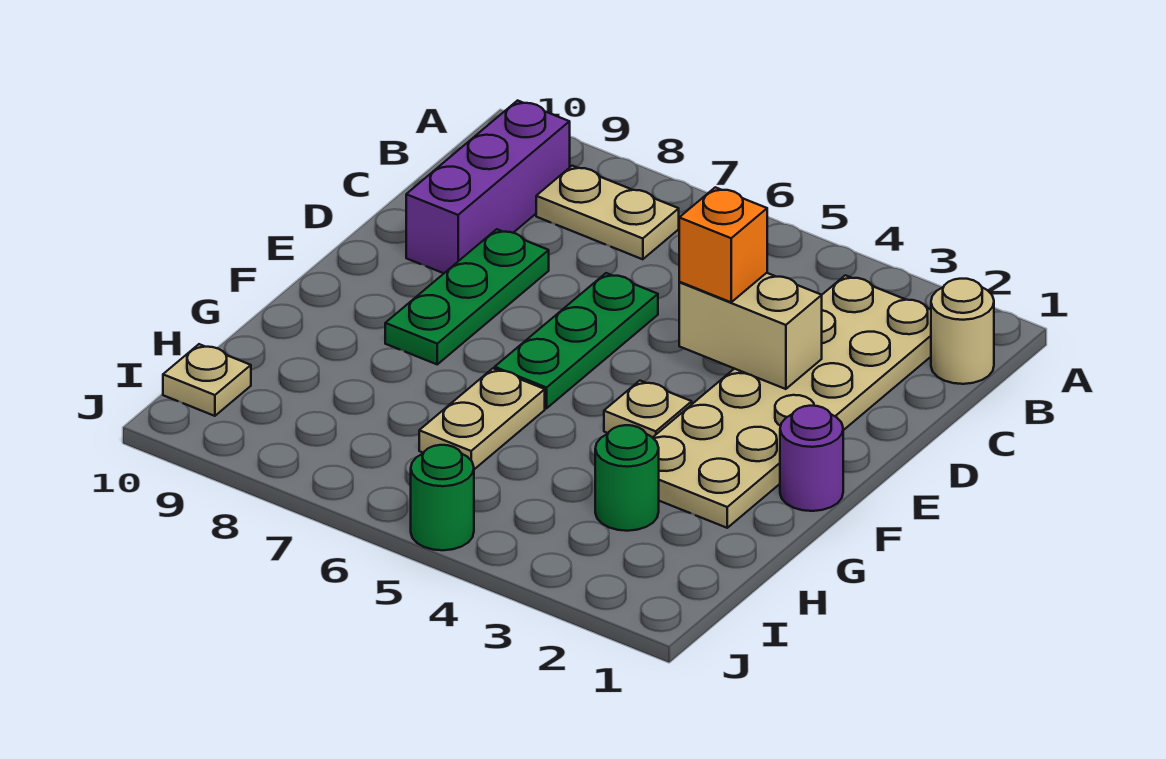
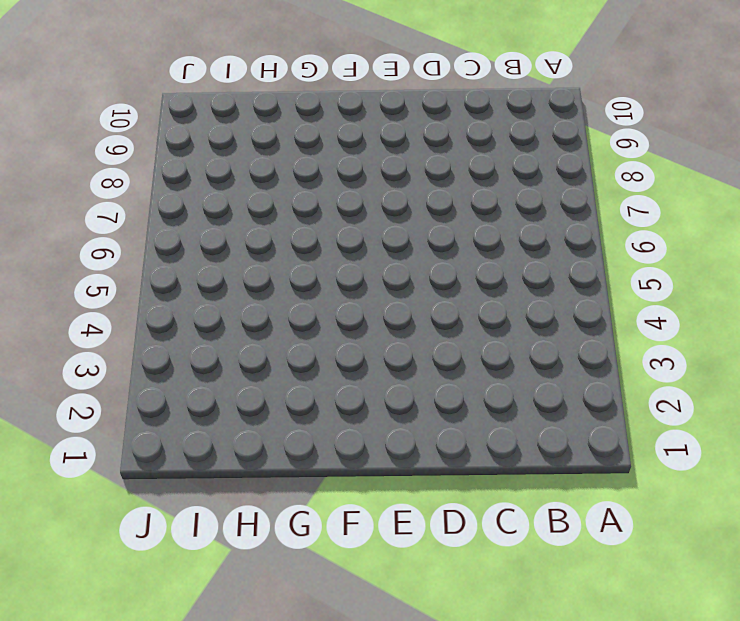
none -> tan 1x1 round brick [931,279,994,384]
none -> tan 2x6 plate [653,275,931,528]
none -> tan 1x2 plate [536,166,679,259]

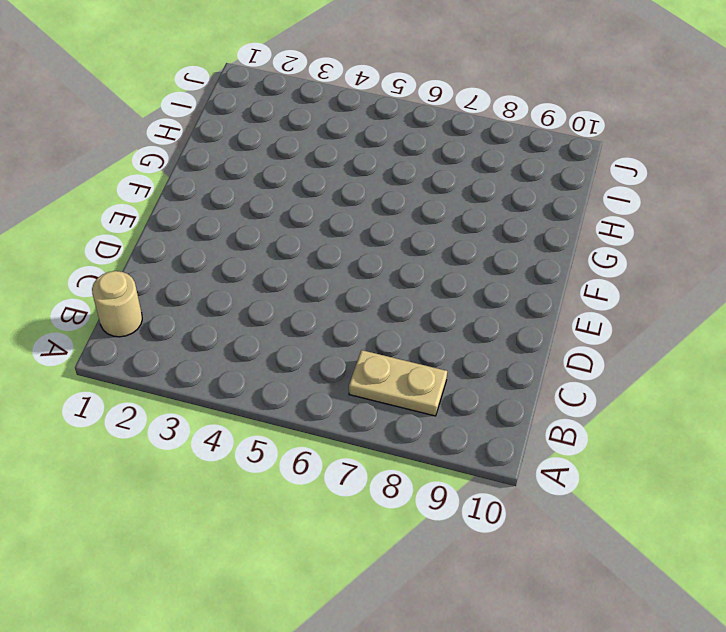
none -> tan 2x6 plate [653,275,931,528]
none -> purple 1x3 brick [406,101,570,273]
none -> green 1x3 plate [495,273,658,408]

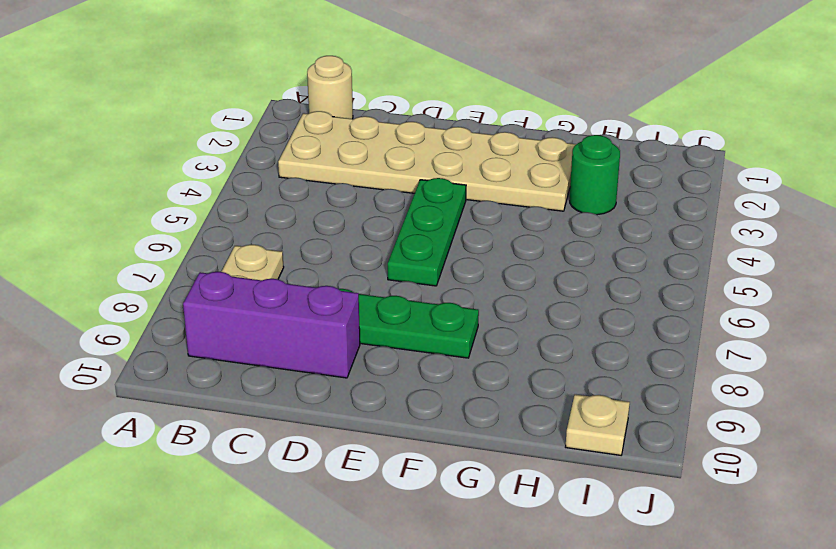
green 1x3 plate [388,178,466,286] -> green 1x3 plate turned to [495,273,658,408]
none -> purple 1x1 round brick [780,406,843,511]
none -> tan 1x1 plate [604,381,692,437]
none -> tan 1x2 plate [419,369,545,469]

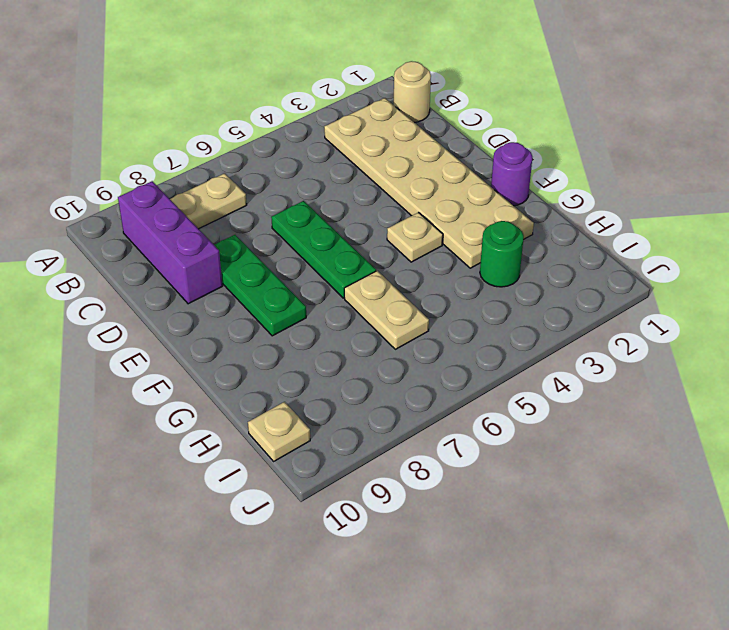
none -> green 1x1 round brick [411,445,474,550]
none -> tan 1x2 brick [679,273,822,389]
none -> orange 1x1 brick [679,187,767,302]

